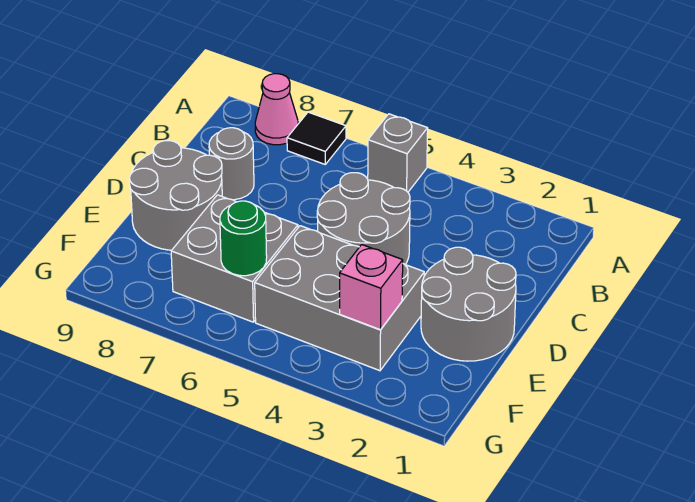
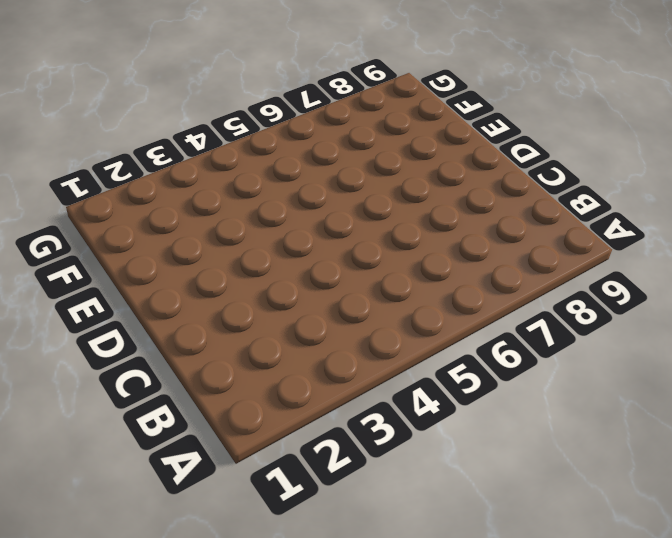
none -> grey 1x1 brick [368,114,428,192]
none -> black 1x1 tile [287,112,346,164]

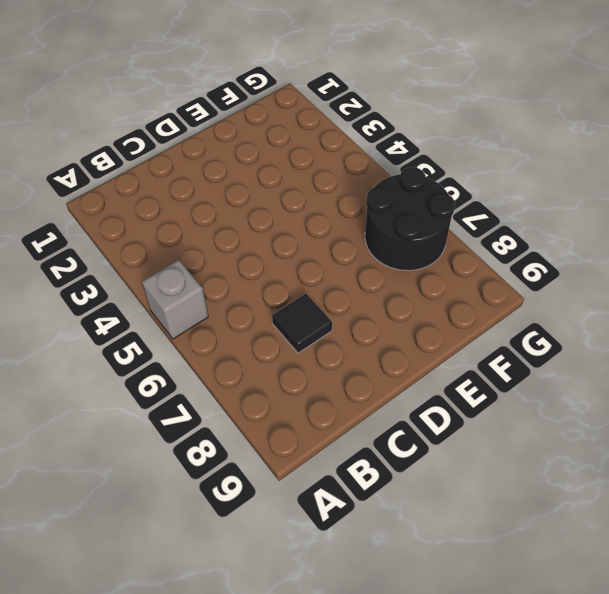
black 1x1 tile [272,294,332,353] -> black 1x1 tile moved to [287,112,346,164]
black 2x2 round brick [365,167,455,271] -> grey 2x2 brick [171,195,298,322]
none -> pink 1x1 cone [255,74,298,145]
none -> grey 2x2 round brick [317,173,410,265]

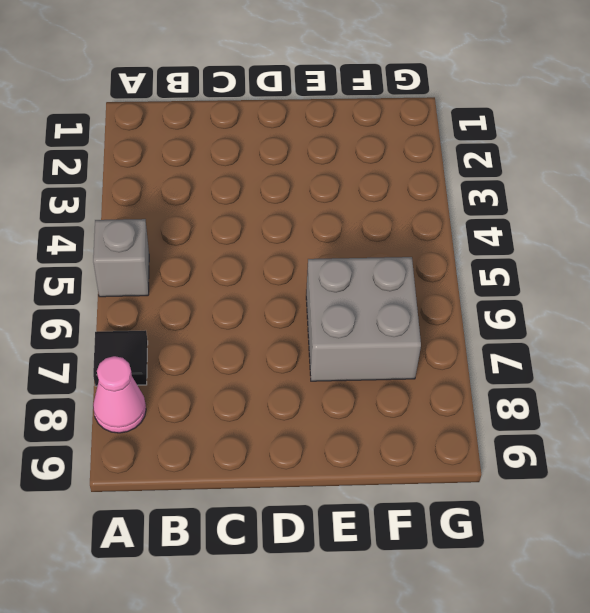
none -> grey 2x2 round brick [317,173,410,265]
none -> grey 1x1 round brick [209,128,254,200]

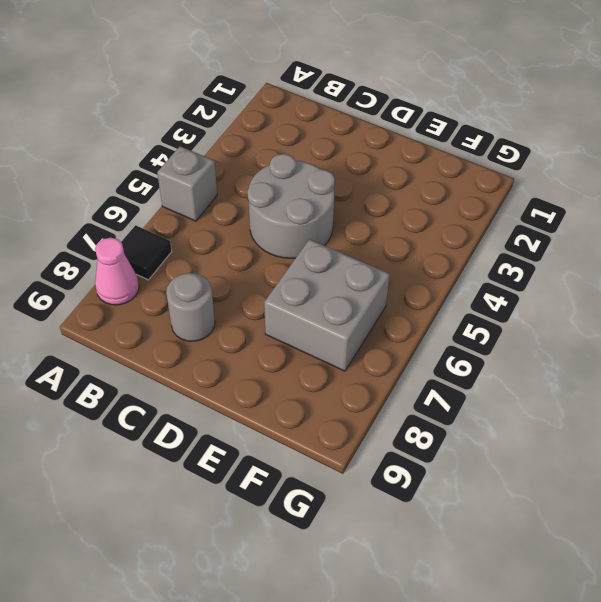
none -> grey 2x2 round brick [421,247,516,361]
none -> grey 2x2 round brick [129,141,222,250]

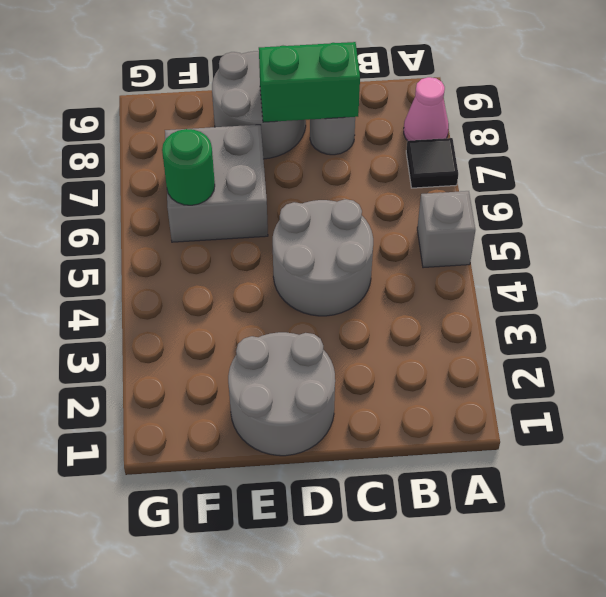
green 1x2 brick [259,42,360,122] -> none
none -> grey 2x3 brick [255,226,425,371]
none -> pink 1x1 brick [340,245,403,330]

